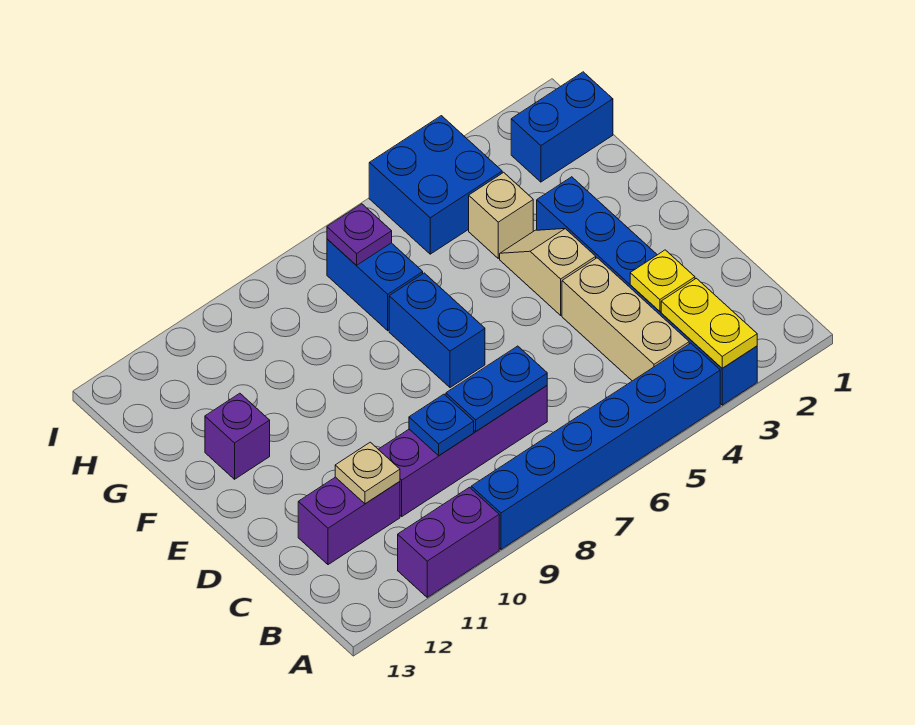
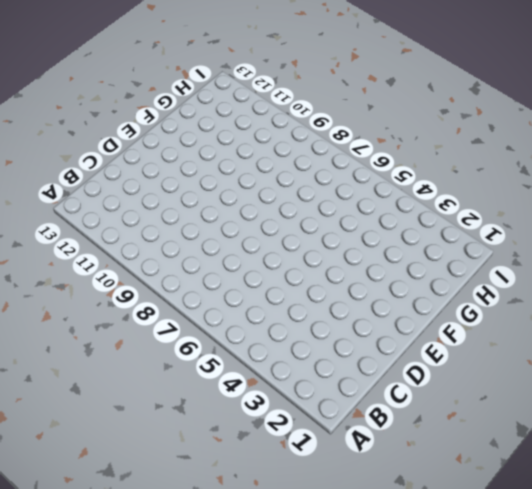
none -> blue 1x6 brick [537,177,757,405]
none -> blue 1x6 brick [471,343,720,549]
none -> purple 1x2 brick [398,487,499,597]

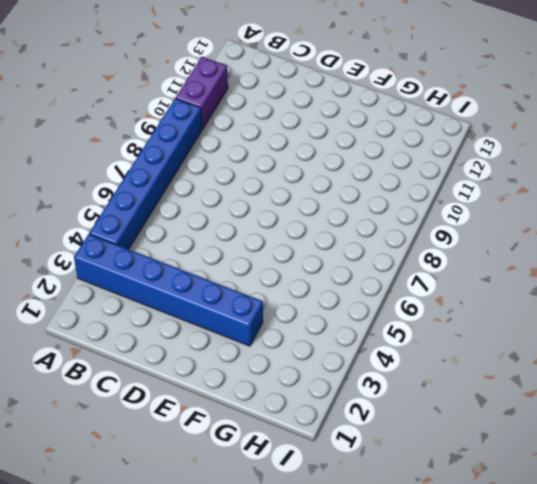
none -> tan 1x3 brick [562,258,689,381]
none -> purple 1x4 brick [378,386,547,516]
none -> purple 1x2 brick [298,477,400,565]

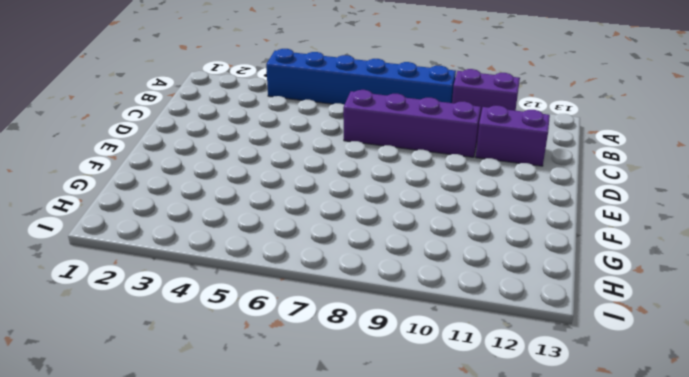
none -> blue 1x6 brick [537,177,757,405]
none -> tan 1x3 brick [562,258,689,381]
none -> tan 1x2 slope [500,229,596,315]

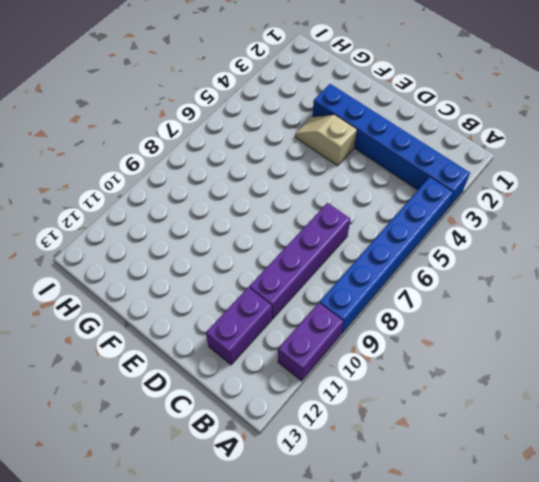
none -> tan 1x3 brick [562,258,689,381]
none -> blue 1x2 brick [389,273,485,388]
none -> purple 1x1 brick [205,393,270,479]

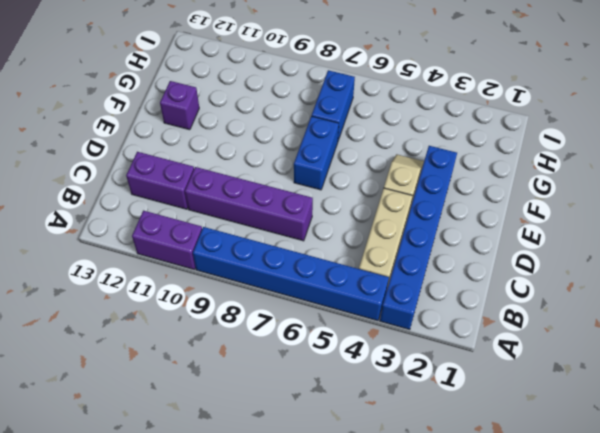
none -> tan 1x1 brick [469,172,533,258]
none -> blue 1x2 brick [511,72,613,182]
none -> blue 2x2 brick [369,116,502,254]

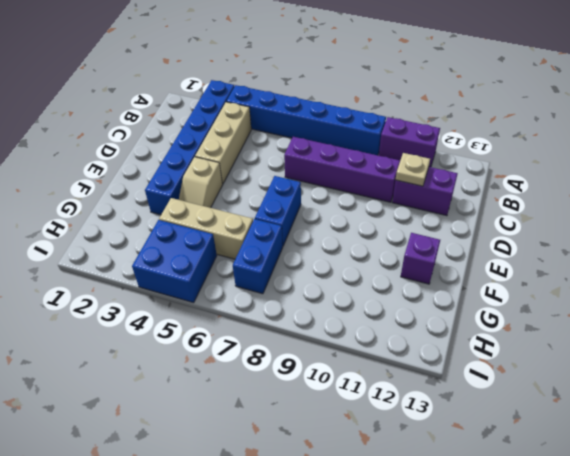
tan 1x3 brick [159,198,253,259] -> tan 1x1 brick [469,172,533,258]
none -> blue 1x2 brick [511,72,613,182]
none -> yellow 1x2 plate [661,278,757,368]
none -> yellow 1x1 plate [630,250,695,311]

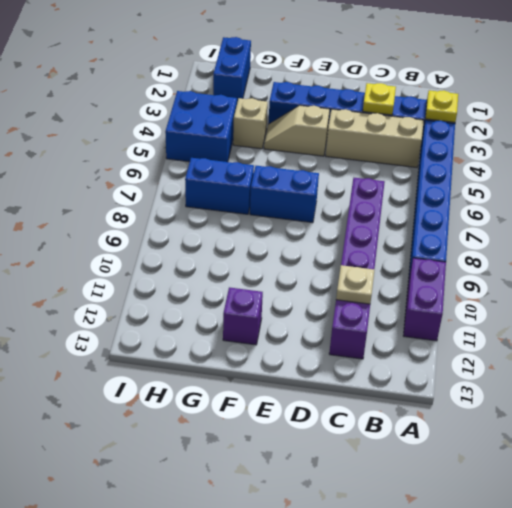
yellow 1x1 plate [425,90,458,122] -> yellow 1x2 plate [661,278,757,368]
none -> blue 1x2 plate [446,346,547,432]
none -> blue 1x1 plate [409,394,474,455]
none -> purple 1x1 plate [327,204,392,265]

